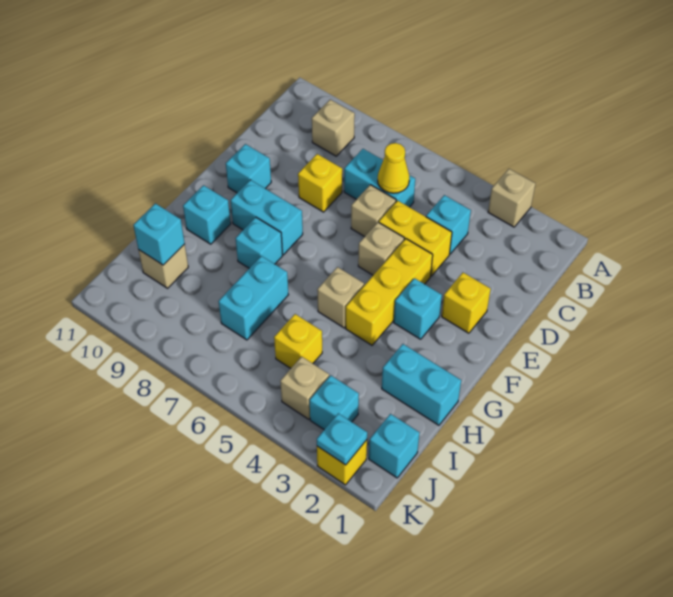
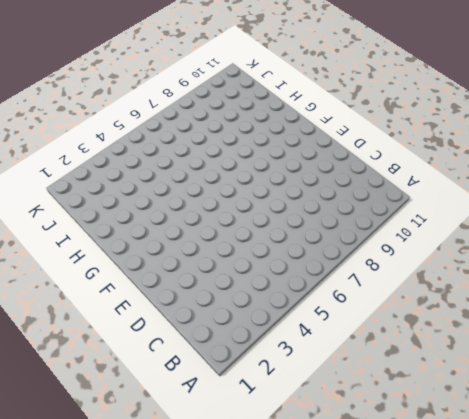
none -> tan 1x1 brick [488,169,535,227]
none -> tan 1x1 brick [312,100,355,156]
none -> cyan 1x1 brick [426,195,471,254]

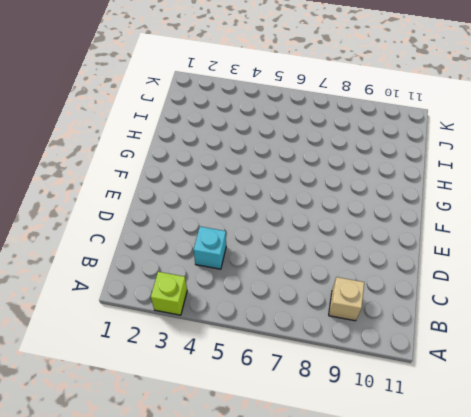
lime 1x1 brick [151,272,187,315] -> tan 1x1 brick [488,169,535,227]
none -> cyan 1x2 brick [344,149,415,207]
none -> yellow 1x2 brick [379,201,452,276]
none -> tan 1x1 brick [351,185,396,237]

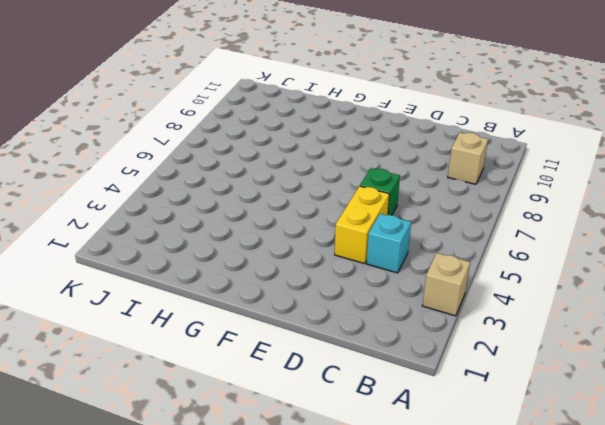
green 1x1 brick [360,168,400,215] -> tan 1x1 brick [351,185,396,237]
none -> cyan 1x2 brick [344,149,415,207]
none -> yellow 1x1 brick [298,154,342,212]
none -> yellow 1x1 brick [442,273,491,333]

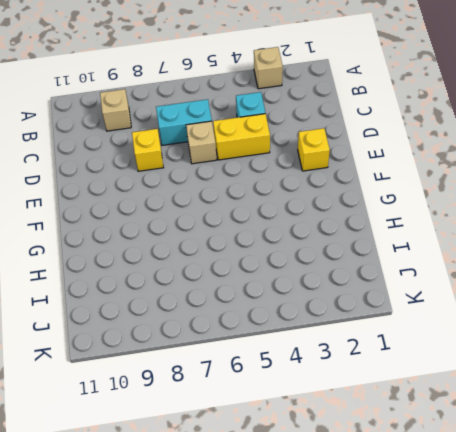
none -> yellow 1x3 brick [346,239,433,345]
none -> tan 1x1 brick [358,222,404,275]
none -> cyan 1x1 brick [226,144,271,193]

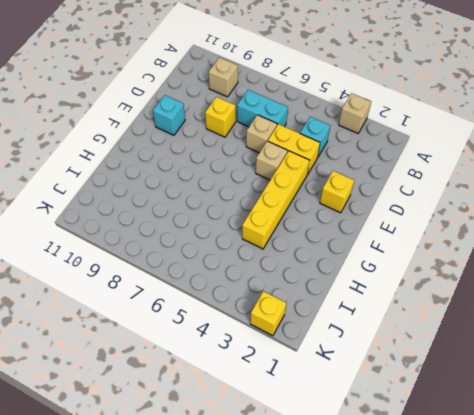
yellow 1x4 brick [242,151,309,249] -> yellow 1x3 brick [346,239,433,345]
none -> cyan 1x1 brick [394,278,442,339]
none -> cyan 1x2 brick [230,180,303,255]
none -> tan 1x1 brick [317,267,364,328]

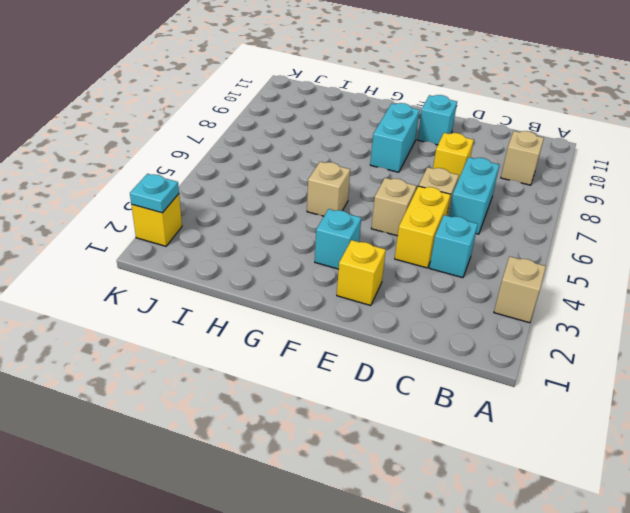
none -> yellow 1x3 brick [346,239,433,345]
none -> cyan 1x1 brick [235,217,283,268]
none -> cyan 1x1 brick [183,185,231,244]

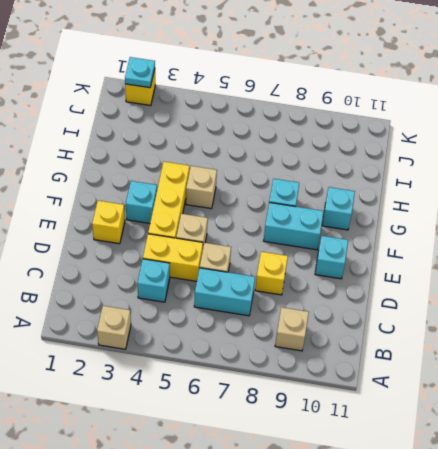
none -> cyan 1x2 brick [382,344,461,425]
none -> cyan 1x2 brick [218,256,288,340]
none -> yellow 1x1 brick [274,314,322,368]

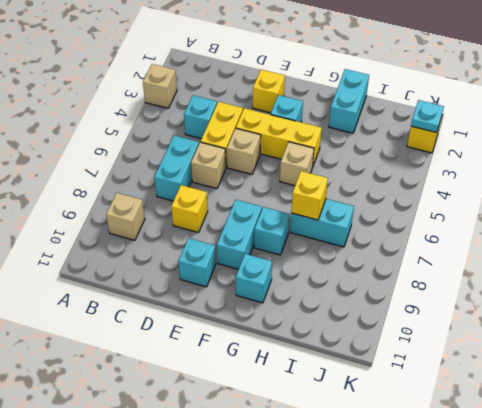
yellow 1x1 brick [291,171,328,220] -> yellow 1x1 brick moved to [274,314,322,368]
none -> tan 1x1 brick [139,244,188,288]
none -> cyan 1x1 brick [369,414,420,478]
none -> cyan 1x1 brick [310,375,359,430]

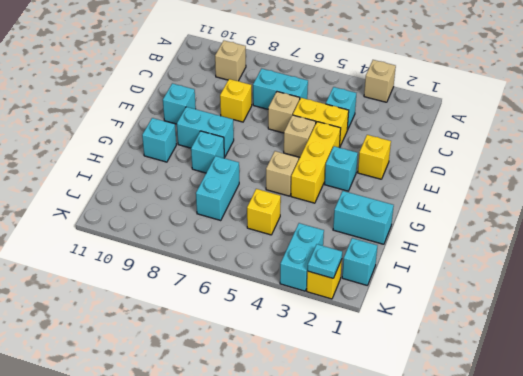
cyan 1x2 brick [280,223,324,291] -> cyan 1x1 brick [310,375,359,430]
none -> tan 1x1 brick [139,244,188,288]
none -> tan 1x1 brick [280,357,329,419]
none -> yellow 1x1 cone [378,143,409,193]

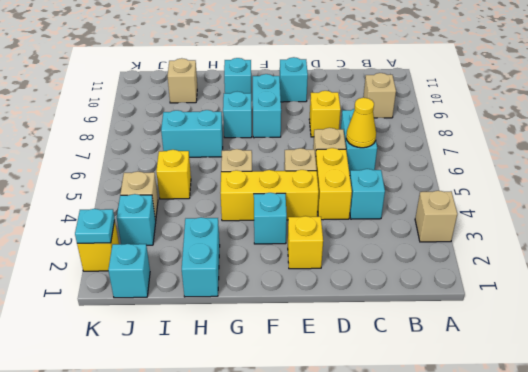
none -> cyan 1x1 brick [133,203,185,265]

